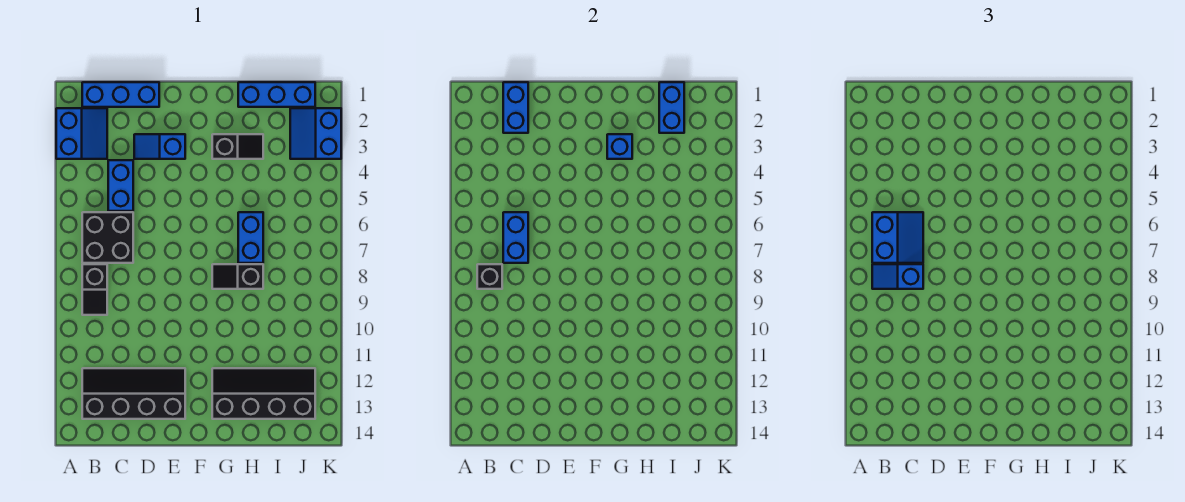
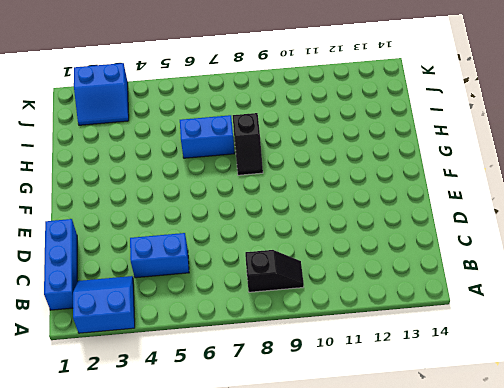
none -> black 2x2 brick [82,212,133,263]
none -> black 2x4 slope [82,368,185,419]
none -> blue 1x2 slope [134,134,185,159]

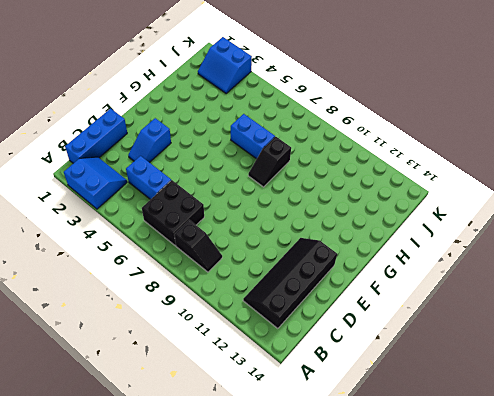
none -> black 1x2 slope [212,134,263,159]
none -> black 2x4 slope [212,368,315,419]
none -> blue 1x3 brick [238,82,315,107]

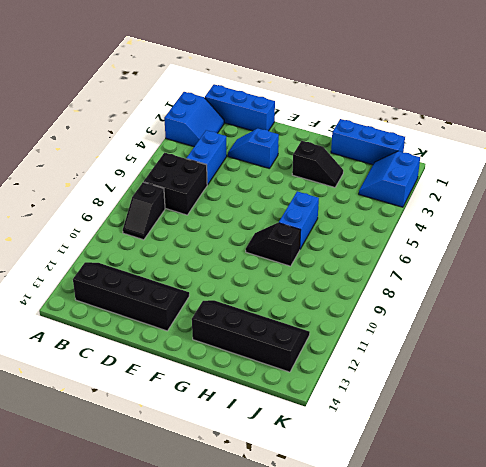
none -> black 1x1 brick [477,264,502,289]
none -> blue 1x2 brick [503,82,528,133]
none -> blue 1x2 brick [503,212,528,263]

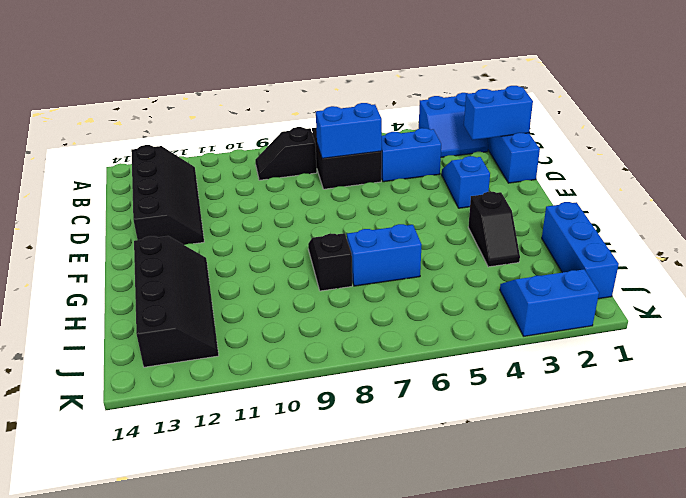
none -> black 1x1 brick [477,264,502,289]
none -> blue 1x1 brick [607,134,632,159]
none -> blue 1x2 brick [659,82,684,133]

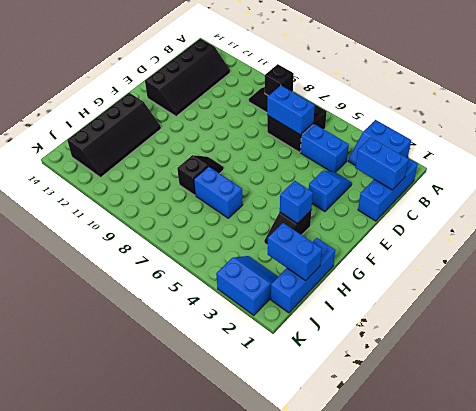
none -> blue 2x2 slope [872,212,923,263]
none -> blue 1x2 slope [872,264,923,289]

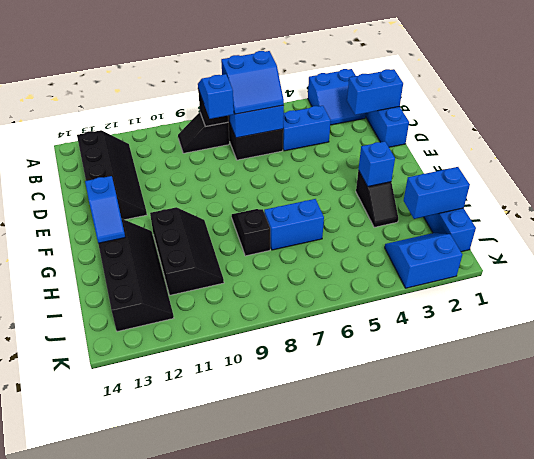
blue 1x2 slope [85,176,125,243] -> blue 1x2 slope turned to [134,134,185,159]
black 2x3 slope [150,207,224,295] -> none

